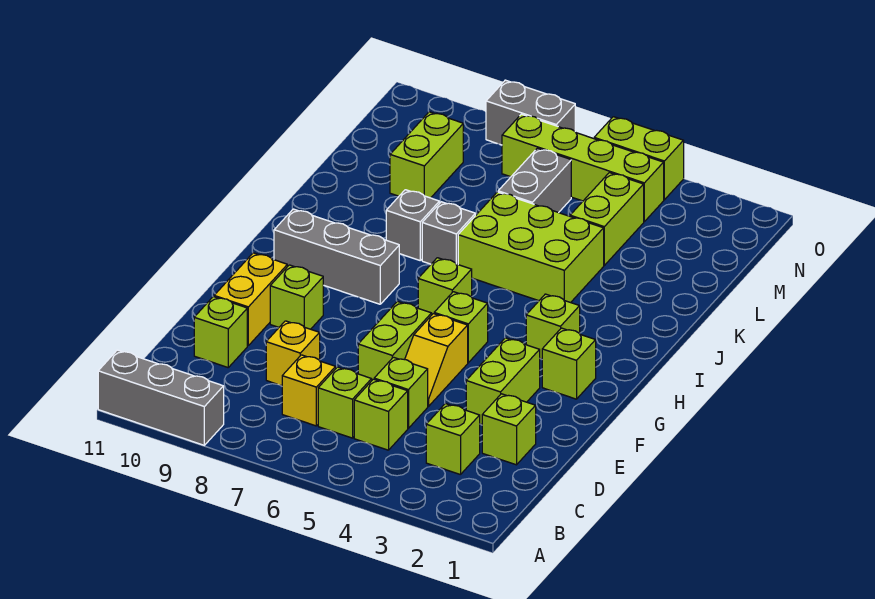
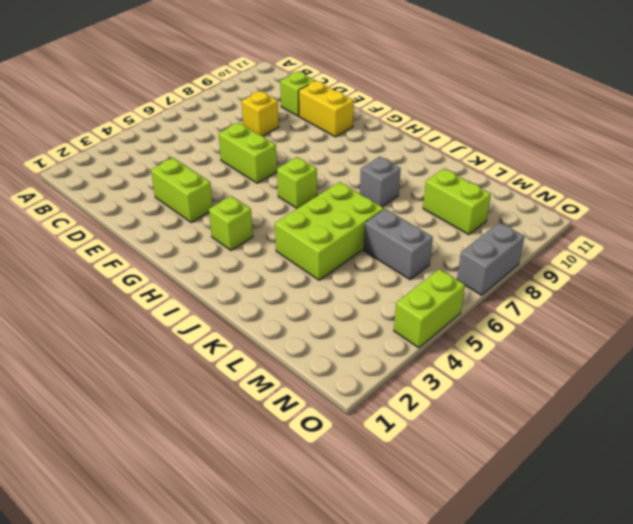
none -> grey 1x3 brick [98,350,224,445]
none -> lime 1x1 brick [426,404,480,475]
none -> lime 1x1 brick [354,379,408,450]

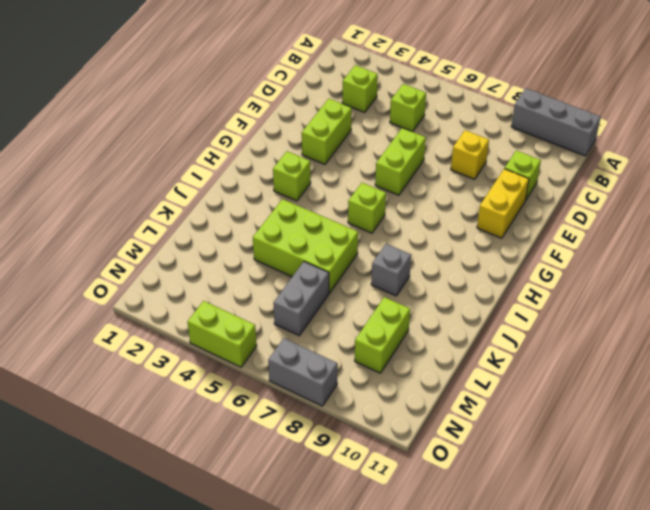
none -> lime 1x1 brick [318,367,372,438]
none -> yellow 1x1 brick [282,355,336,426]
none -> lime 1x1 brick [482,394,536,465]

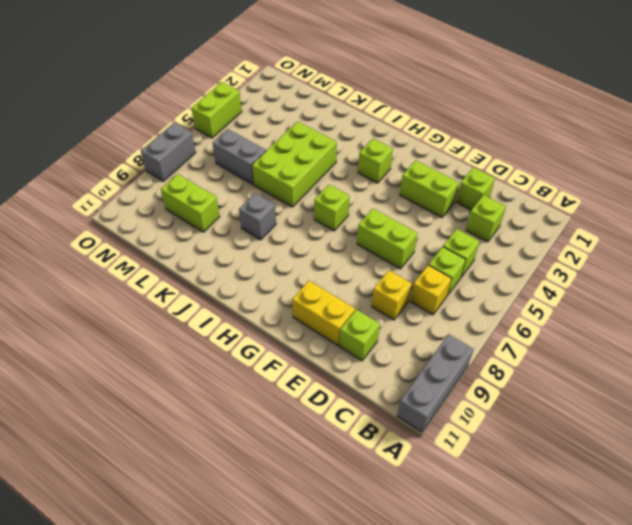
none -> lime 1x1 brick [374,357,428,428]
none -> yellow 1x2 slope [405,314,468,407]
none -> lime 1x1 brick [270,265,323,329]

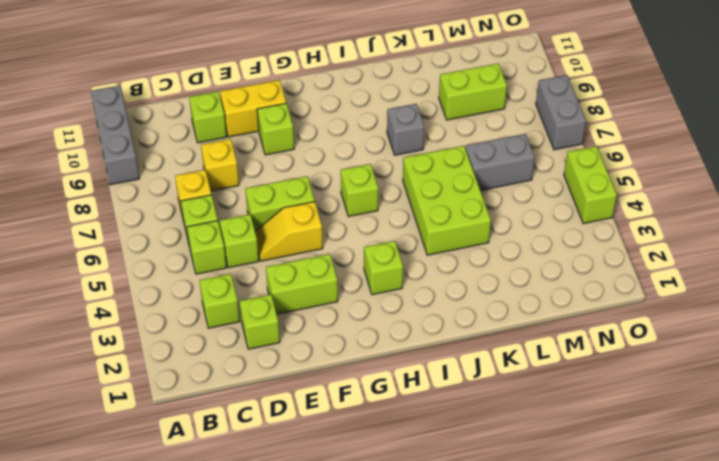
none -> lime 1x1 brick [542,328,596,399]
none -> lime 1x1 brick [434,292,488,363]
none -> grey 1x3 brick [274,209,399,304]

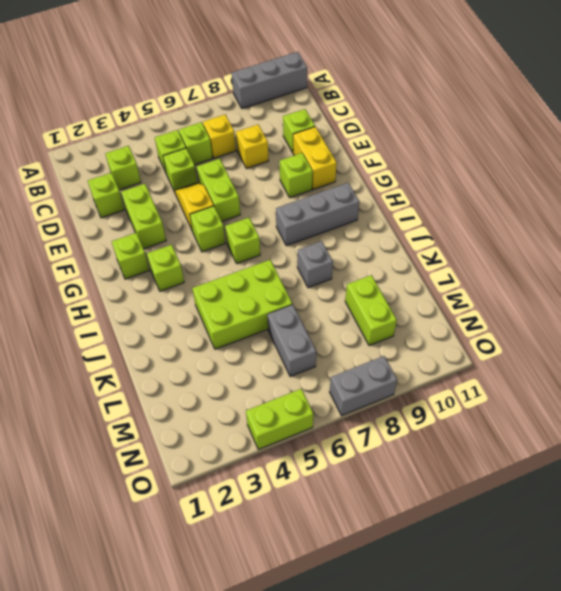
none -> grey 1x1 brick [422,202,475,264]
none -> lime 1x2 brick [570,173,644,265]
none -> lime 1x4 brick [502,114,664,221]

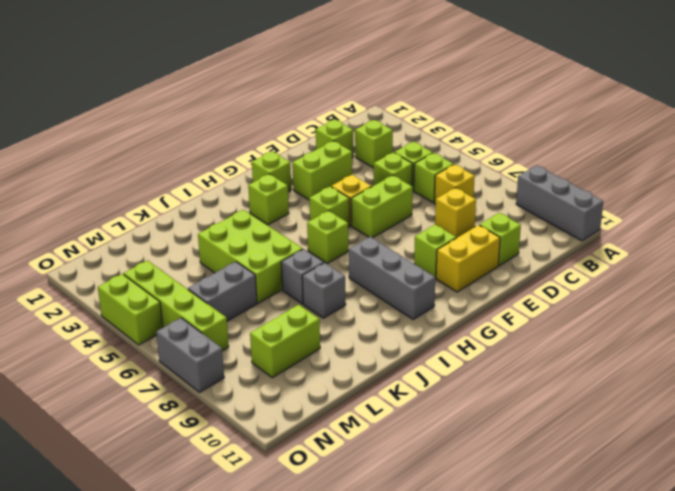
none -> lime 1x2 brick [570,173,644,265]

